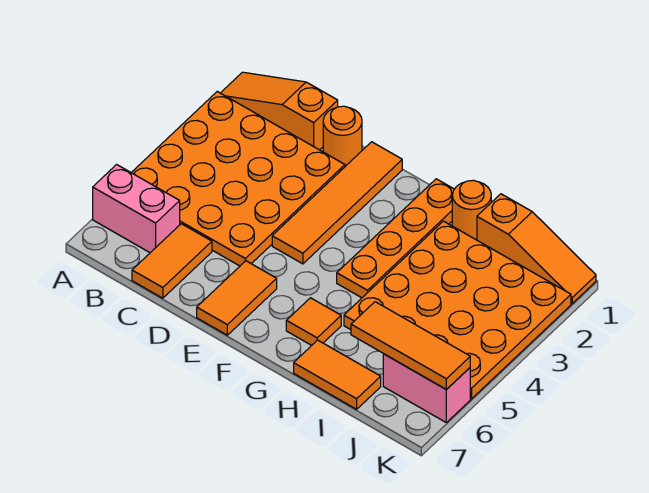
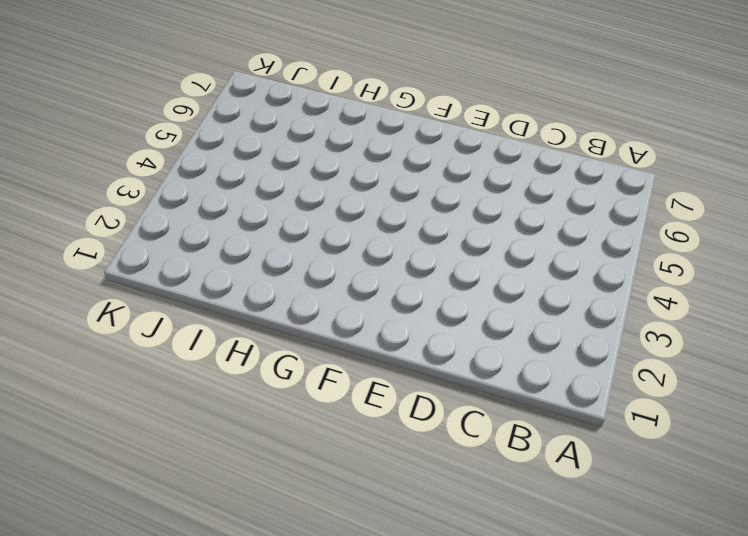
none -> orange 1x3 slope [221,72,338,150]
none -> orange 4x4 plate [131,91,345,266]
none -> pink 1x2 brick [93,165,180,253]

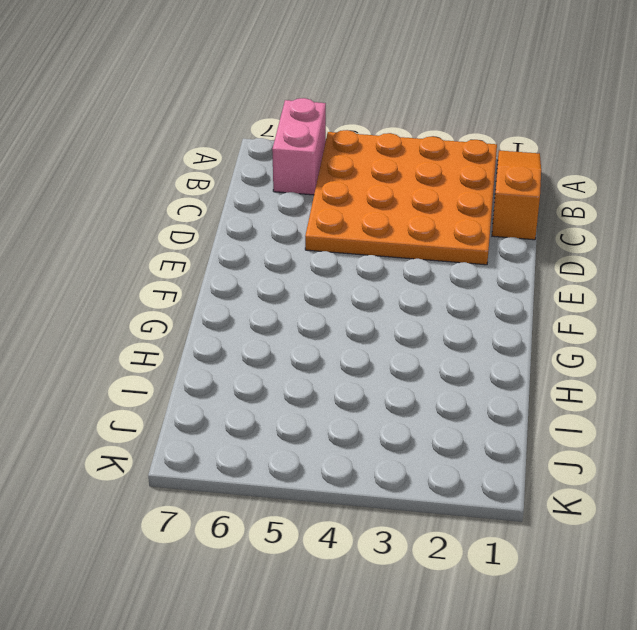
none -> orange 1x2 tile [132,224,212,298]
none -> orange 1x1 round brick [323,106,362,166]
none -> orange 1x4 tile [272,142,402,264]

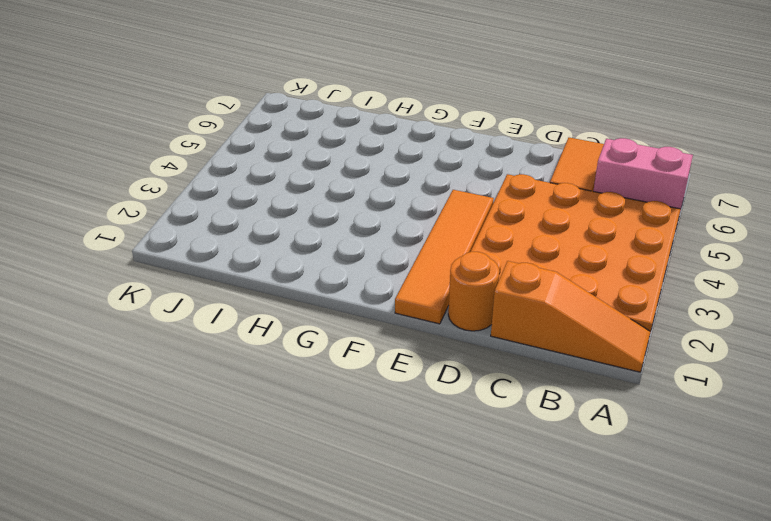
none -> orange 1x2 tile [197,261,277,335]
none -> orange 1x4 plate [337,179,454,298]
none -> orange 1x1 tile [286,298,341,345]

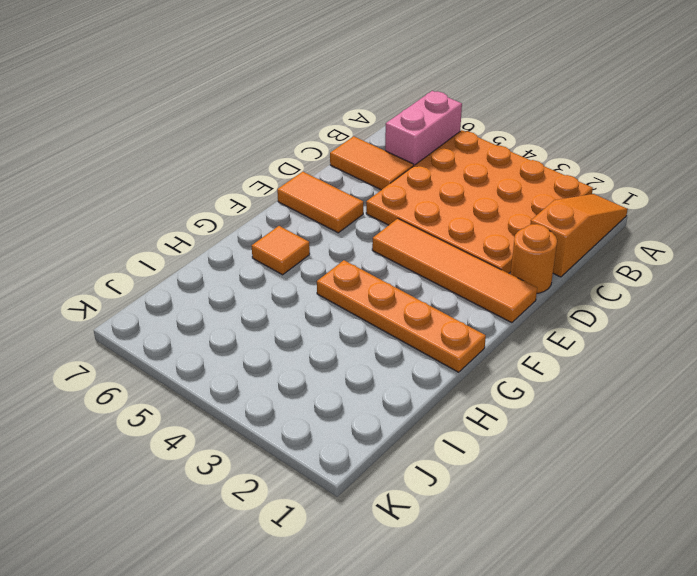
none -> orange 1x1 round brick [452,180,491,240]
none -> orange 4x4 plate [344,221,571,399]
none -> orange 1x2 tile [294,340,381,409]

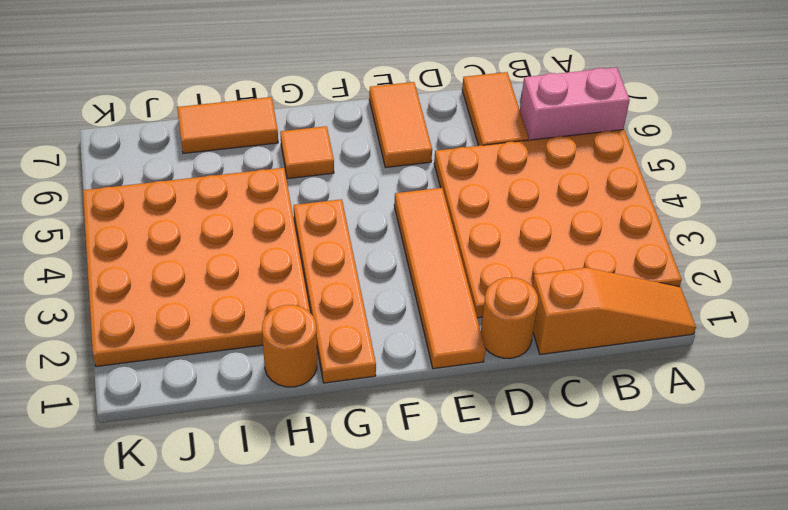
none -> orange 1x3 slope [477,194,596,304]
none -> pink 1x2 brick [383,354,470,422]
none -> orange 1x3 tile [351,302,470,390]

